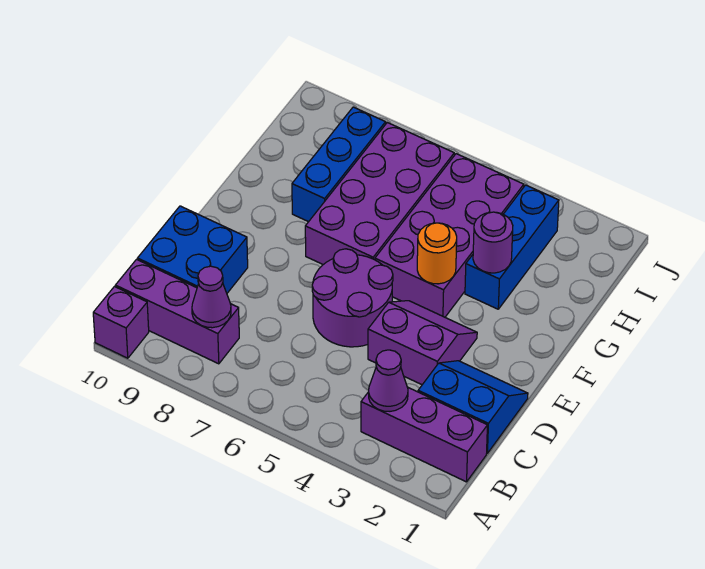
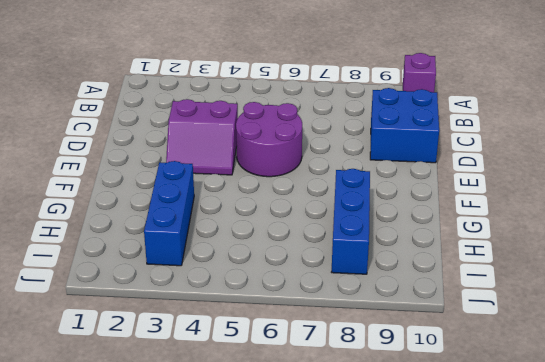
none -> purple 1x3 brick [361,387,487,482]
none -> purple 1x3 brick [115,259,239,364]
none -> blue 2x2 slope [418,361,528,453]

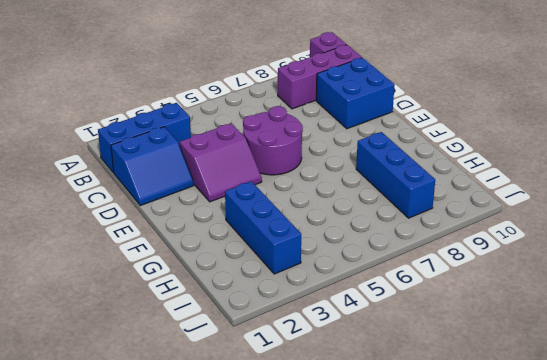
blue 1x3 brick [98,103,191,173] -> purple 1x3 brick [361,387,487,482]
none -> purple 2x4 brick [375,154,524,317]
none -> purple 2x4 brick [305,123,454,265]
none -> purple 1x1 cone [369,350,408,411]

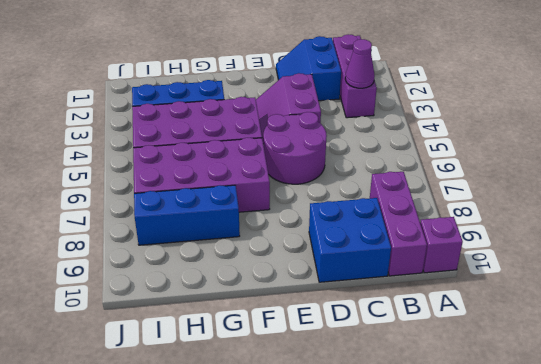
none -> purple 1x1 cone [192,266,231,328]
none -> orange 1x1 round brick [417,223,457,284]
none -> purple 1x1 round brick [473,212,513,273]

